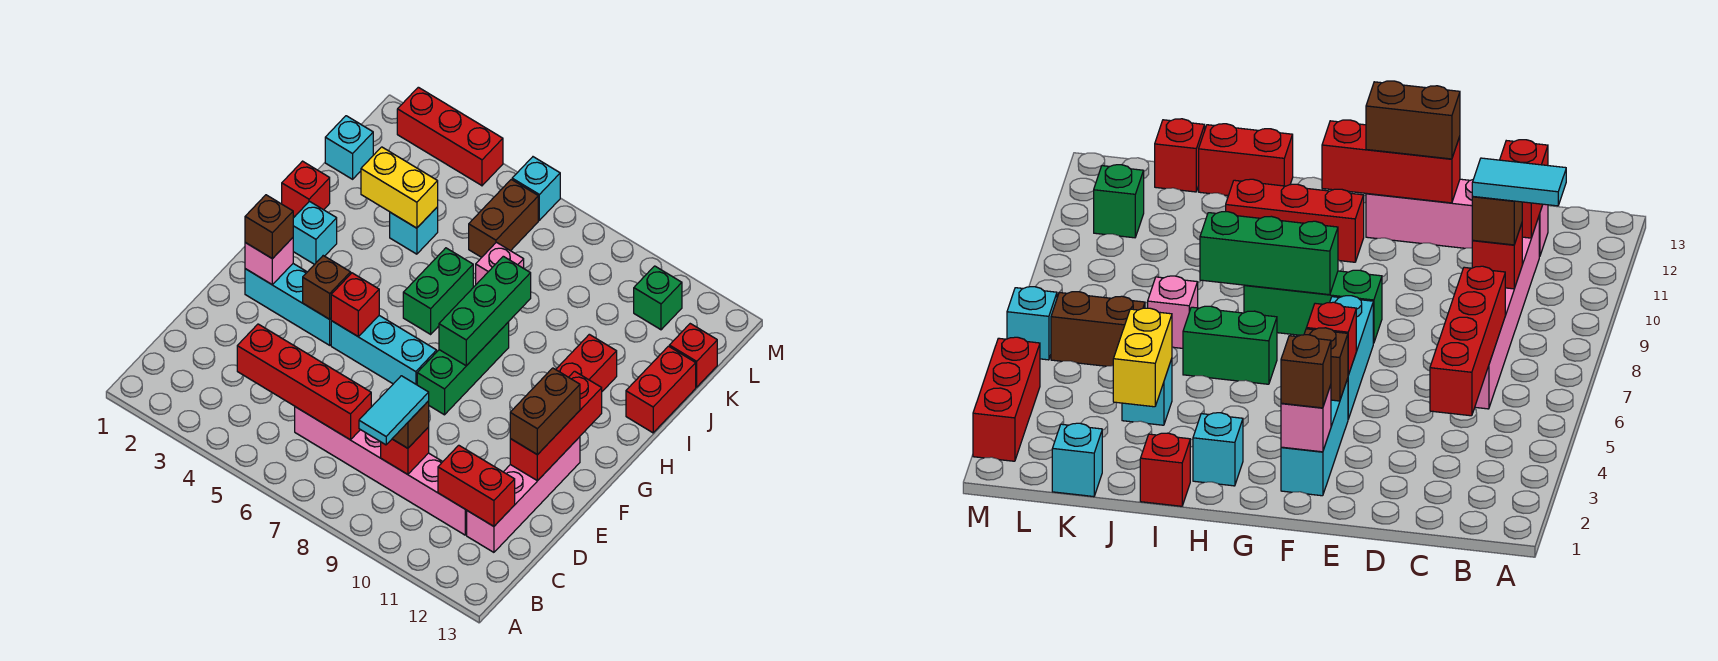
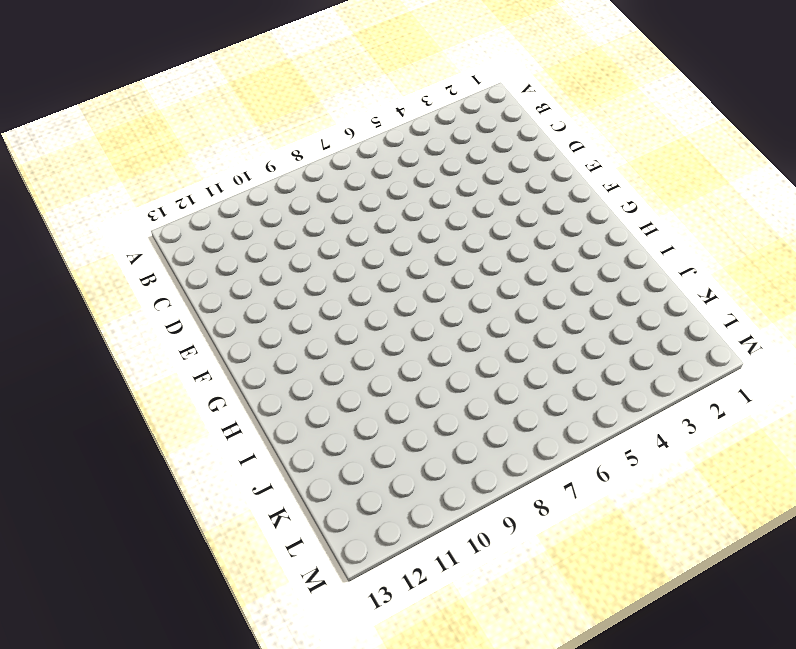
none -> pink 1x6 brick [295,407,467,535]
none -> pink 1x4 brick [467,437,580,552]
none -> cyan 1x3 brick [245,264,331,345]
none -> cyan 1x3 brick [331,316,437,385]

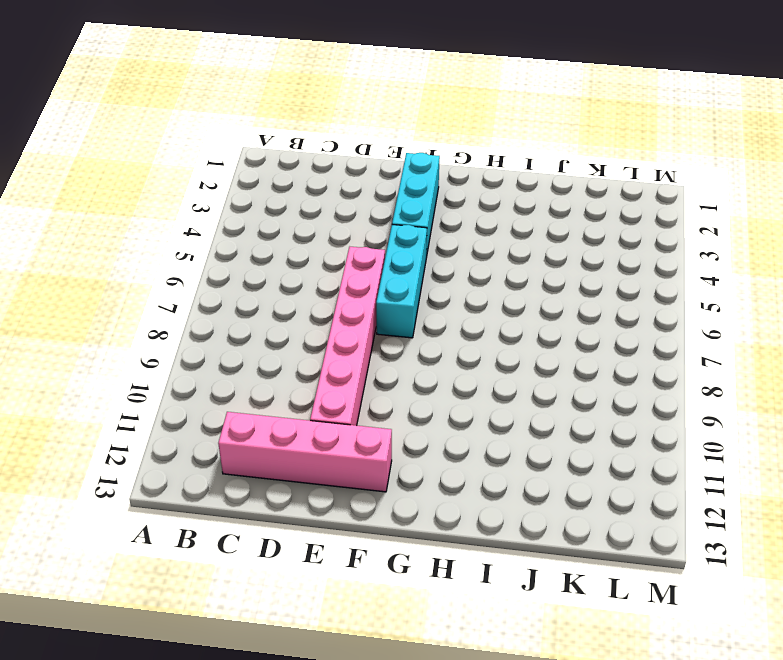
pink 1x6 brick [310,247,385,425] -> pink 1x6 brick moved to [295,407,467,535]
none -> green 1x3 brick [417,322,509,415]
none -> red 1x3 brick [556,334,617,391]
none -> cyan 1x1 brick [293,202,337,264]
none -> green 1x2 brick [403,248,473,334]

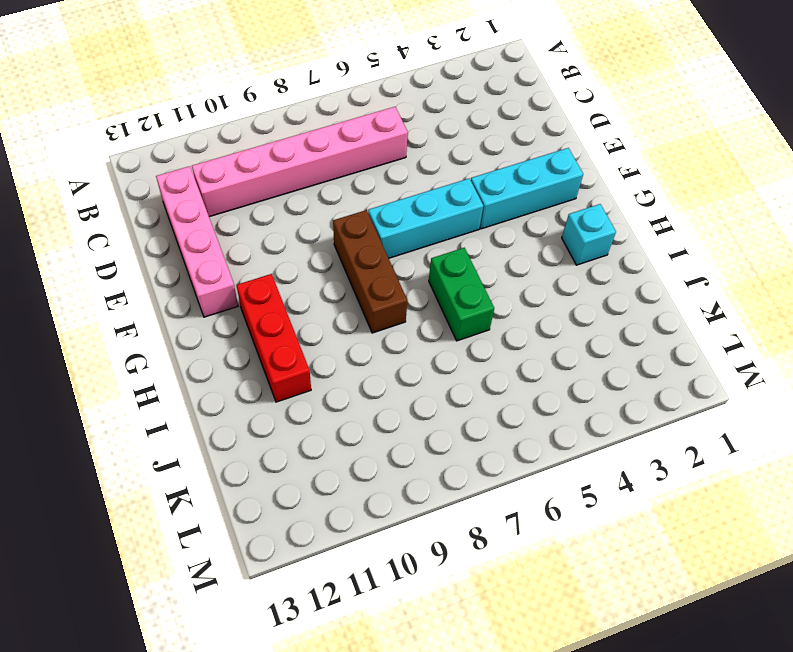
brown 1x3 brick [333,210,407,333] -> green 1x3 brick [417,322,509,415]
none -> red 1x1 brick [282,161,330,216]
none -> red 1x2 brick [626,346,696,433]
none -> cyan 1x1 brick [390,207,438,254]
none -> pink 1x1 brick [476,242,524,284]

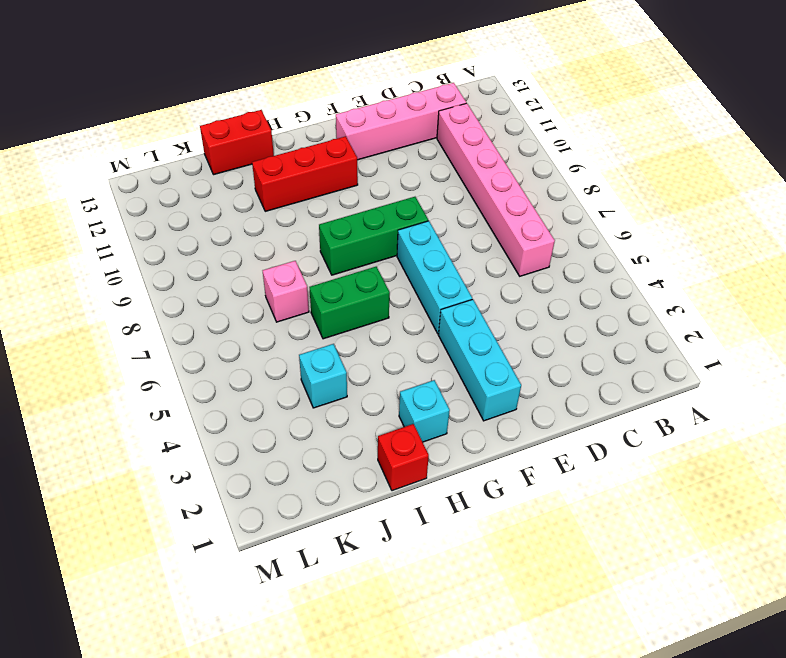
none -> cyan 1x1 brick [325,116,373,179]
none -> brown 1x2 brick [469,179,538,257]
none -> red 1x1 brick [669,324,717,387]
none -> green 1x1 brick [634,266,682,330]

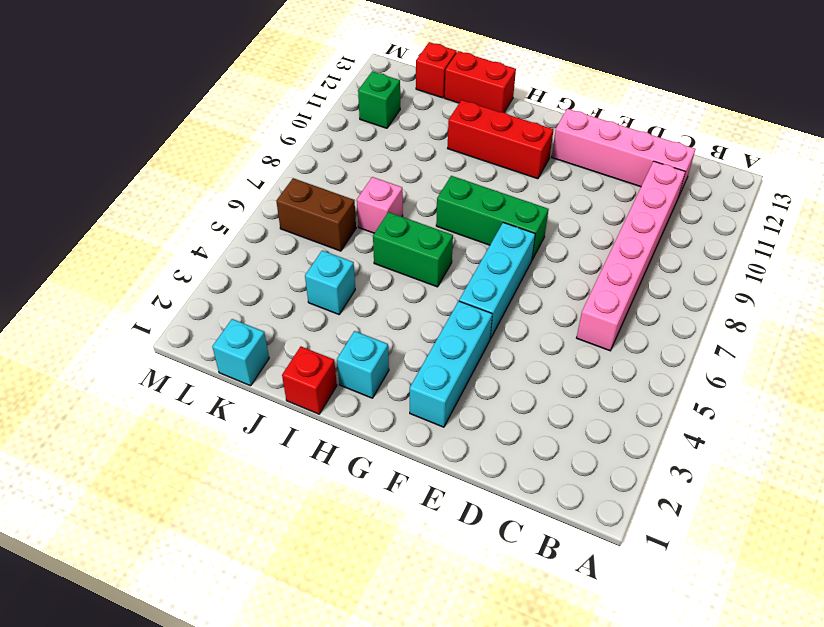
none -> red 1x3 brick [397,87,503,186]
none -> cyan 1x1 brick [512,157,560,220]
none -> red 1x4 brick [237,324,371,440]
none -> red 1x1 brick [381,427,429,474]

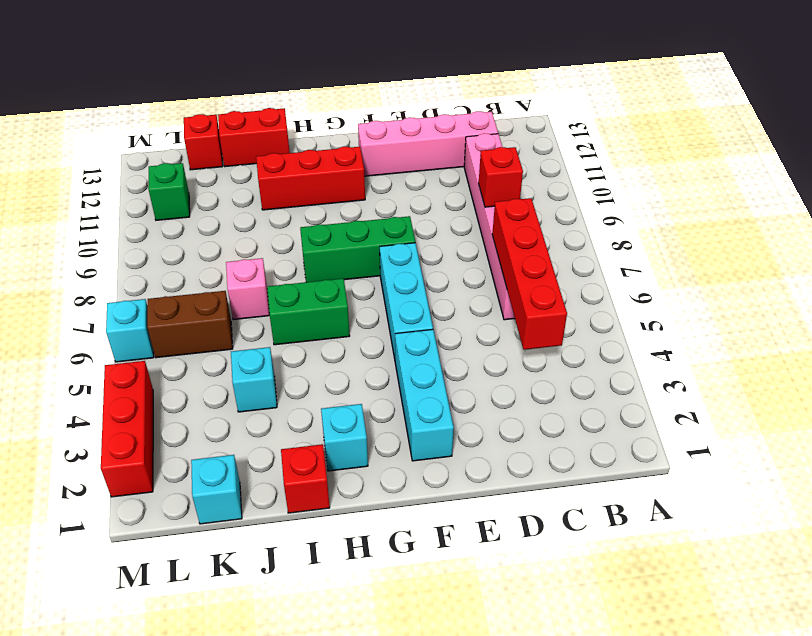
none -> red 1x2 brick [438,445,515,526]
none -> red 1x3 brick [510,371,602,481]
none -> pink 1x1 brick [245,238,293,285]
none -> brown 1x1 brick [303,256,351,319]

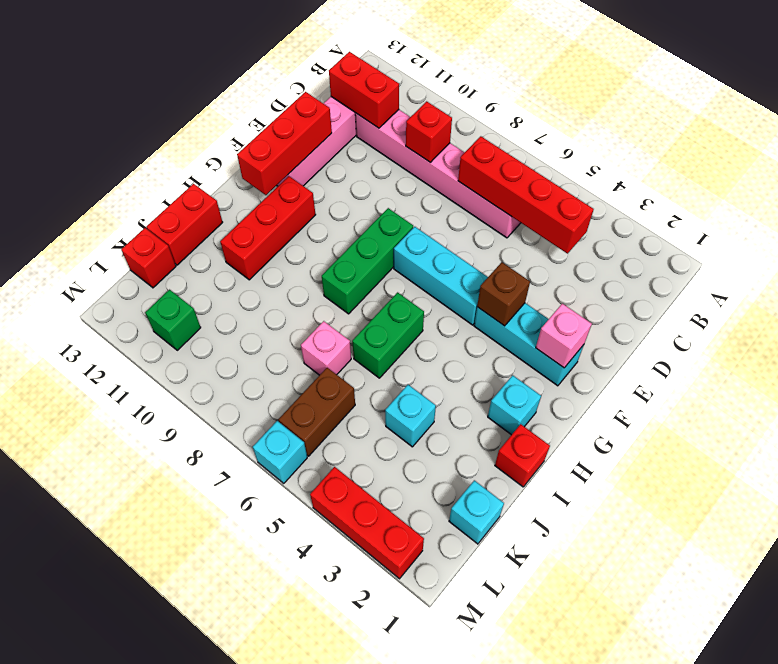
none -> red 1x1 brick [331,273,379,336]
none -> green 1x3 brick [439,256,531,366]
none -> yellow 1x2 brick [361,147,438,228]
none -> brown 1x1 brick [392,401,429,448]

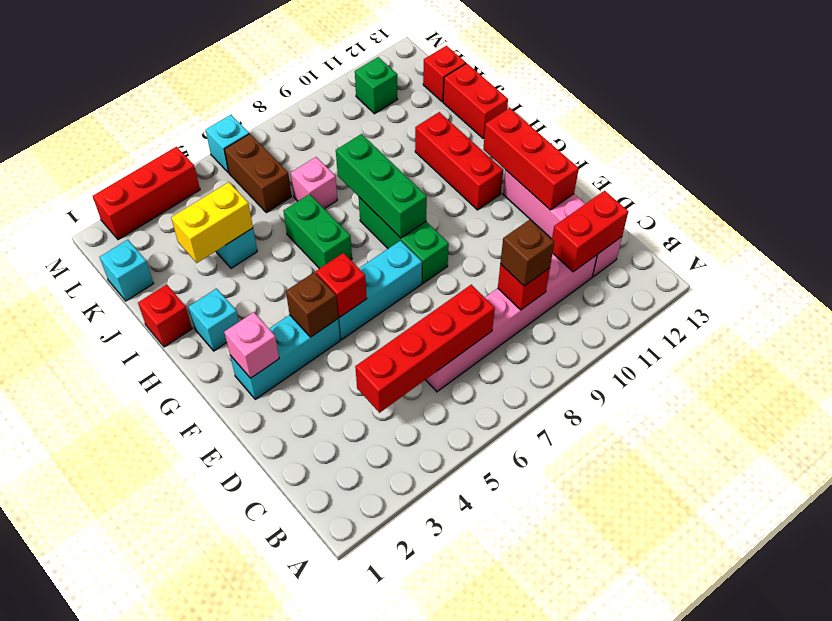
none -> brown 1x2 brick [510,368,580,455]
none -> brown 1x1 brick [245,195,293,259]
none -> cyan 1x2 tile [359,376,429,445]

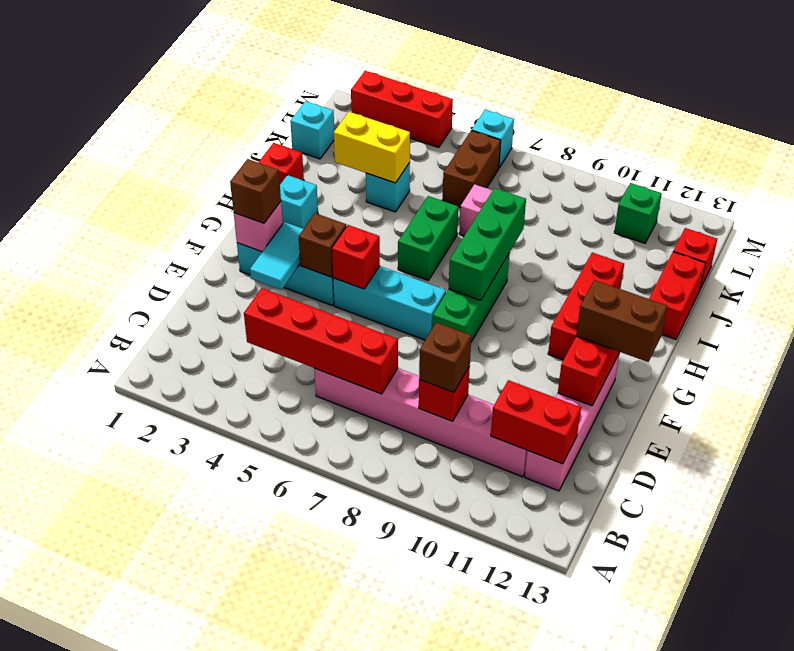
cyan 1x2 tile [250,222,303,290] -> cyan 1x2 tile moved to [359,376,429,445]
brown 1x2 brick [576,280,667,362] -> brown 1x2 brick turned to [510,368,580,455]

